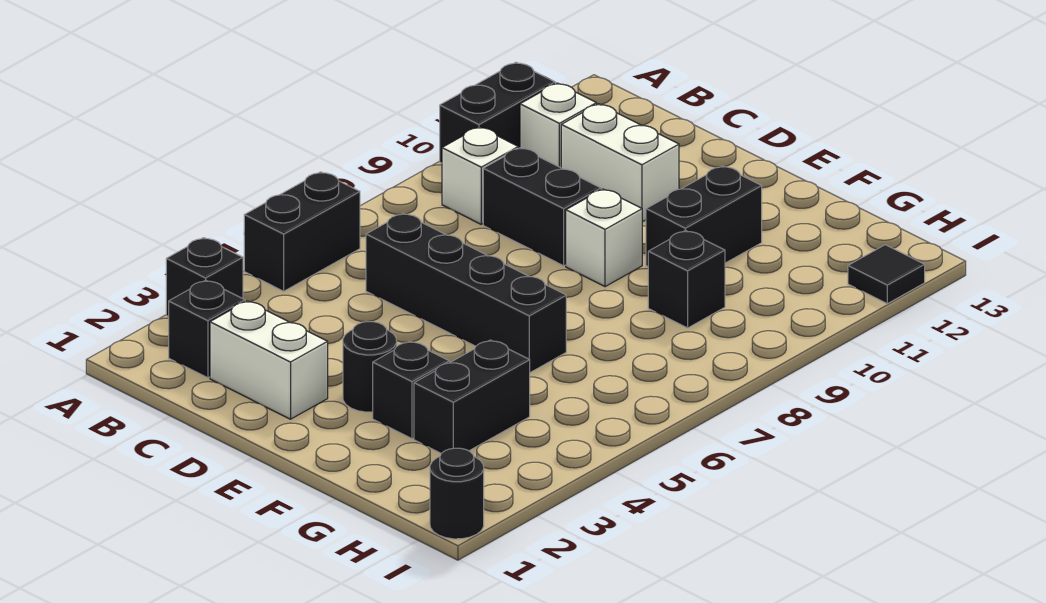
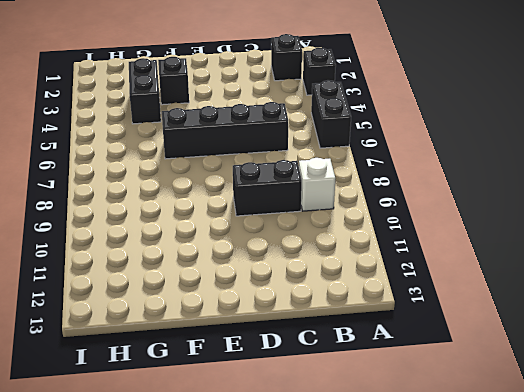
none -> black 1x2 brick [440,62,555,163]
none -> white 1x1 brick [520,83,597,168]
none -> white 1x2 brick [210,301,328,419]

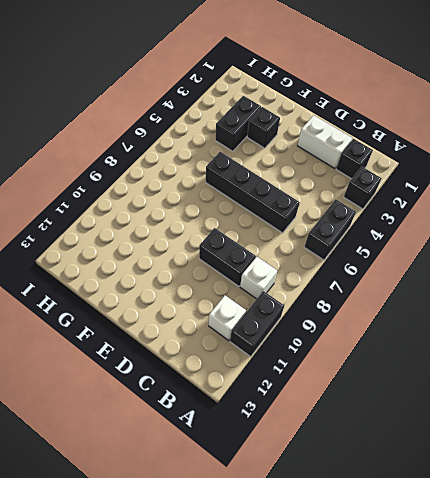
none -> white 1x2 brick [561,104,679,222]
none -> black 1x1 round brick [343,322,397,412]
none -> white 1x1 brick [566,189,642,287]

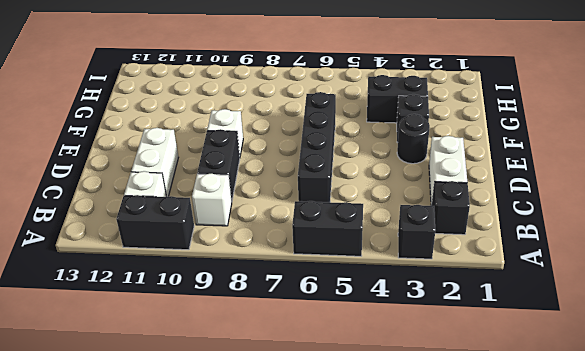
none -> black 1x2 brick [646,166,762,266]
none -> black 1x1 brick [648,230,725,328]
none -> black 1x1 round brick [430,448,484,539]

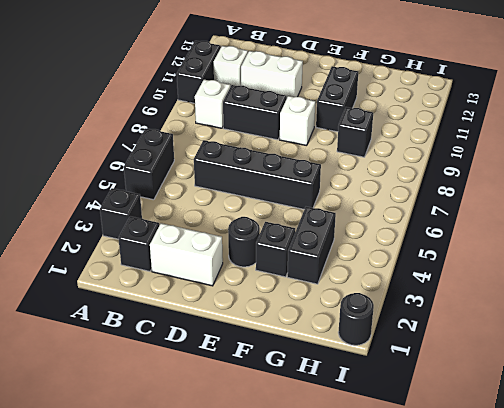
none -> black 1x1 tile [848,245,925,304]

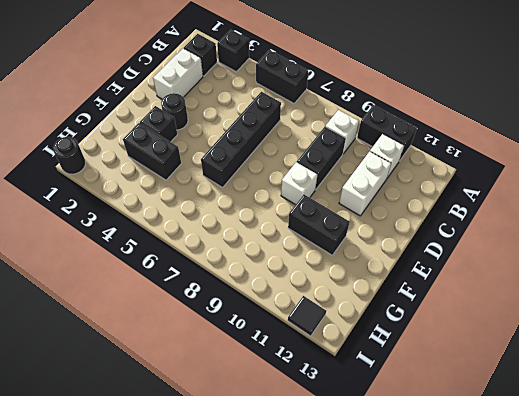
none -> black 1x1 brick [648,230,725,328]

